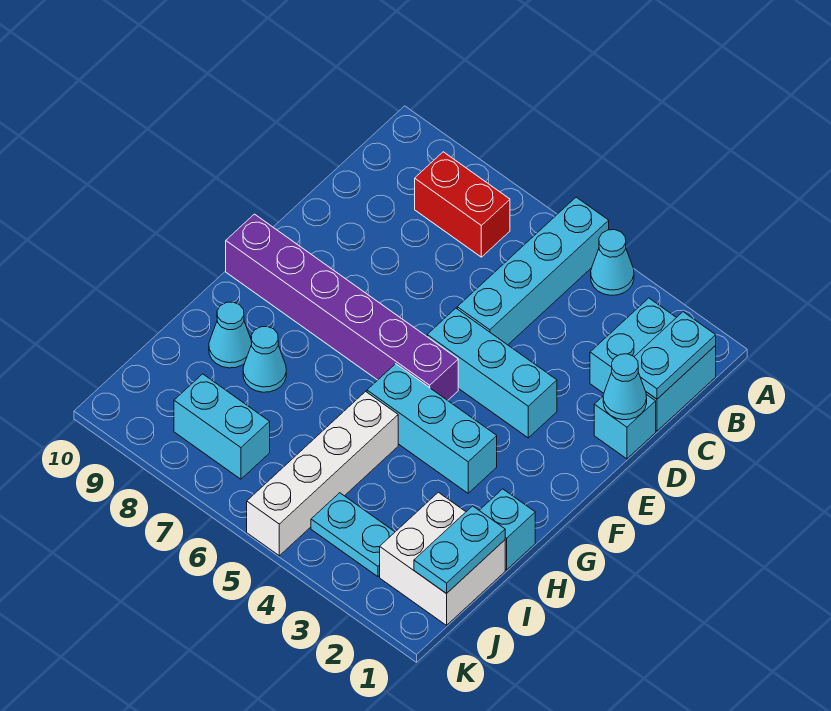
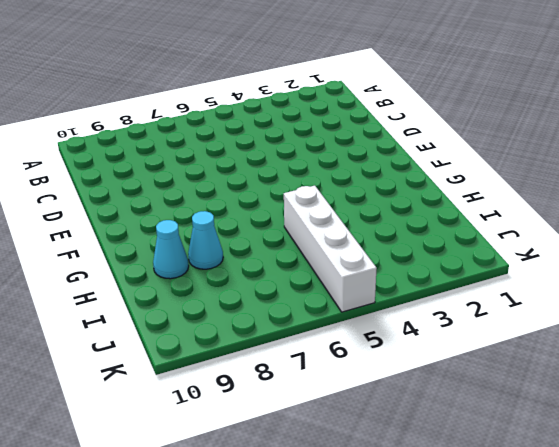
none -> cyan 1x1 cone [591,230,634,295]
none -> cyan 1x4 brick [457,197,609,345]
none -> cyan 2x2 brick [590,298,716,431]

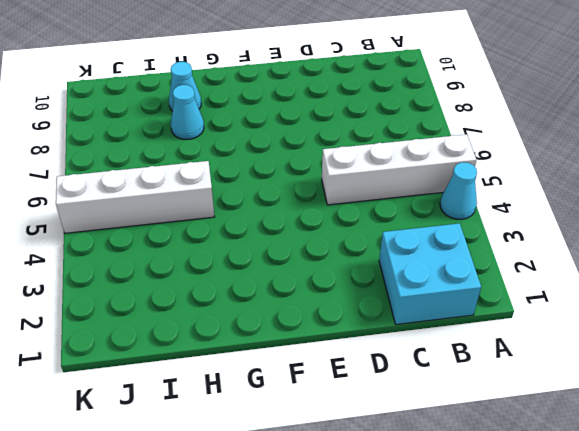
white 1x4 brick [322,134,476,205] -> cyan 1x4 brick [457,197,609,345]
none -> red 1x2 brick [415,152,510,257]
none -> cyan 1x1 brick [594,394,656,459]
none -> cyan 1x3 brick [427,308,557,438]

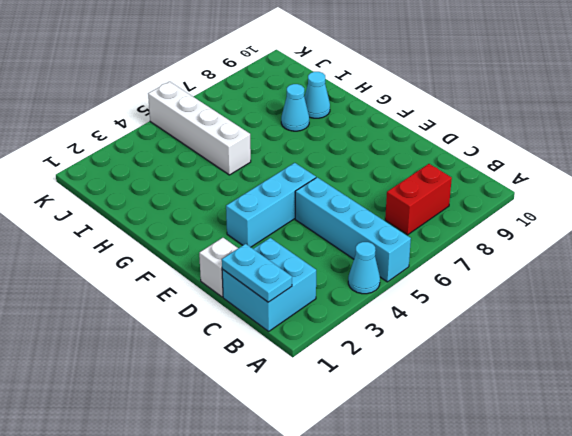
white 1x1 brick [199,238,238,297] -> cyan 1x1 brick [594,394,656,459]
none -> purple 1x6 brick [226,214,458,400]
none -> cyan 1x3 brick [367,364,497,493]
none -> cyan 1x1 brick [479,489,535,570]

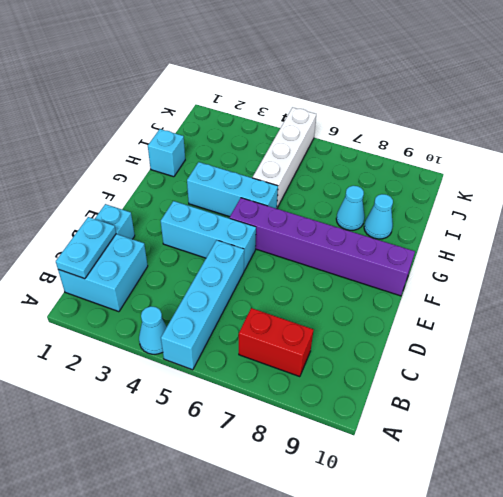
none -> white 2x2 brick [380,492,505,625]
none -> cyan 1x2 plate [311,493,395,577]
none -> cyan 1x2 brick [174,374,270,479]

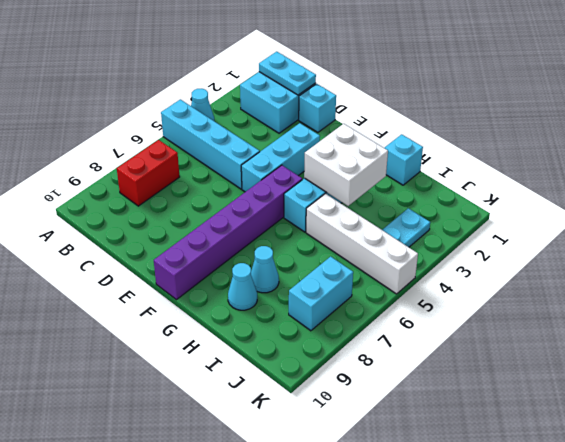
white 2x2 brick [304,124,388,206] -> white 2x2 brick moved to [380,492,505,625]
none -> cyan 1x1 cone [603,354,647,420]
none -> cyan 1x2 plate [414,506,505,594]

